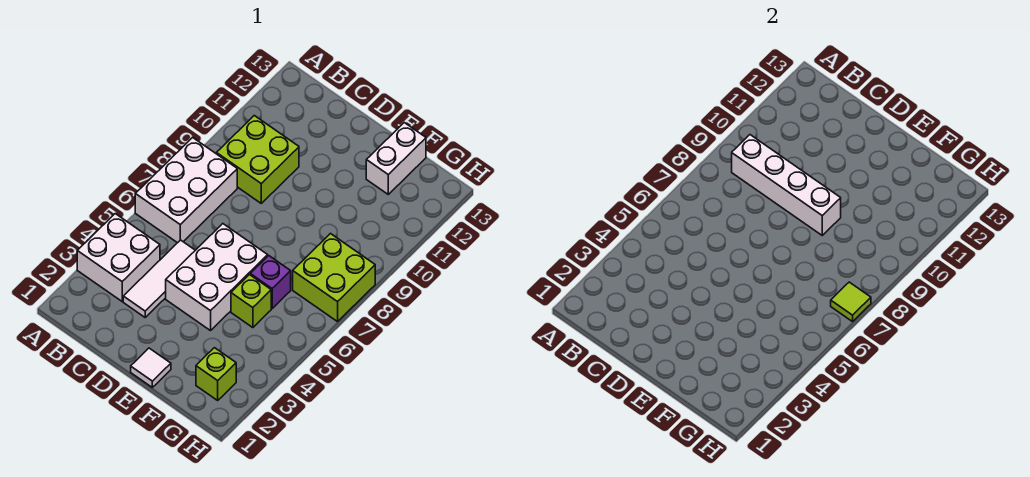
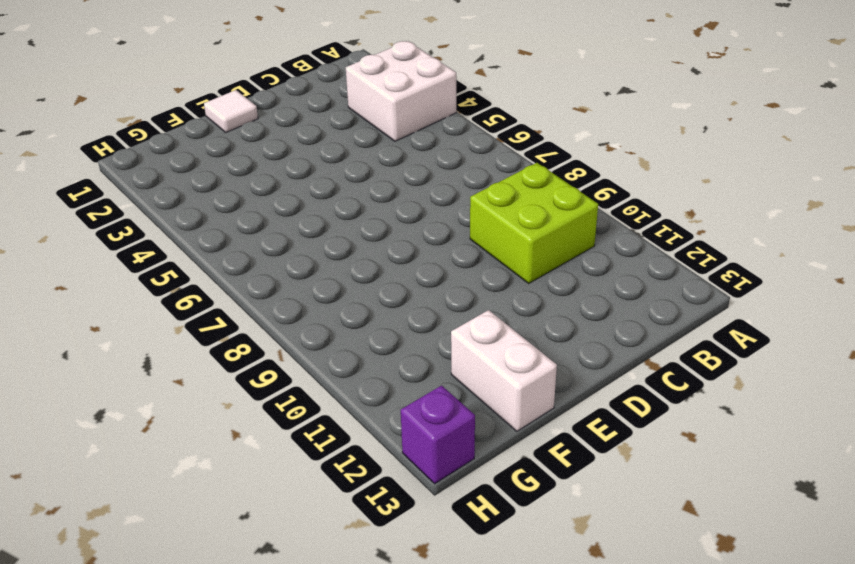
purple 1x1 brick [401,386,475,484] -> purple 1x1 brick moved to [250,256,291,308]
none -> white 2x3 brick [135,138,237,243]
none -> white 1x3 tile [123,240,195,317]
none -> white 2x3 brick [166,224,268,331]

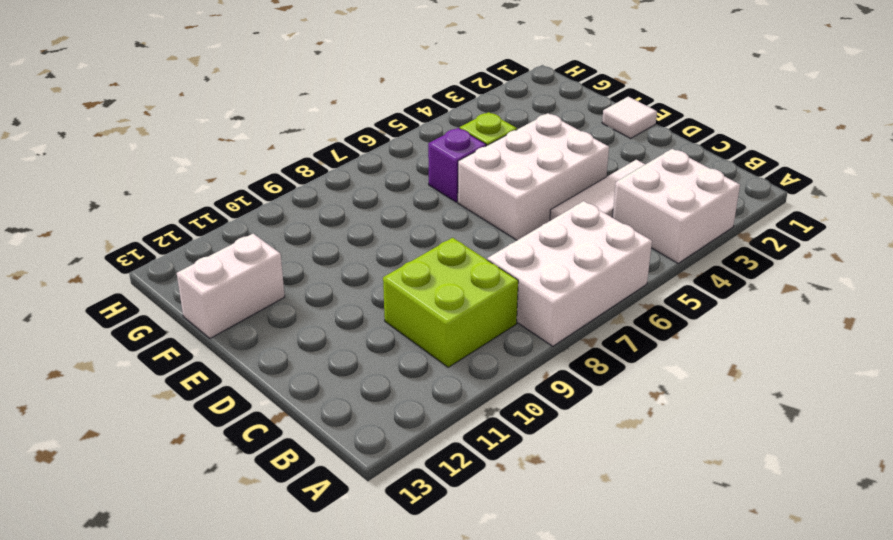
none -> lime 1x1 brick [196,348,236,400]
none -> lime 2x2 brick [293,234,375,322]
none -> white 1x4 brick [732,135,841,235]

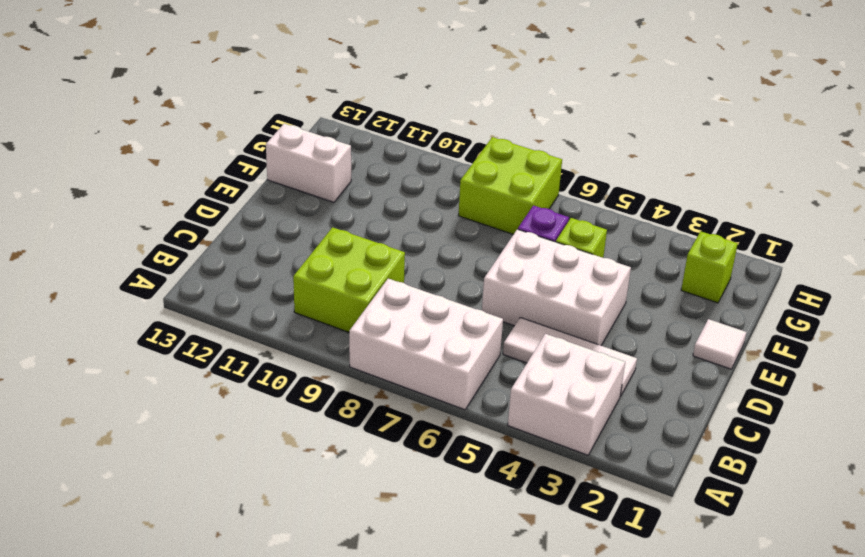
none -> white 1x4 brick [732,135,841,235]
none -> lime 1x1 tile [831,282,871,322]

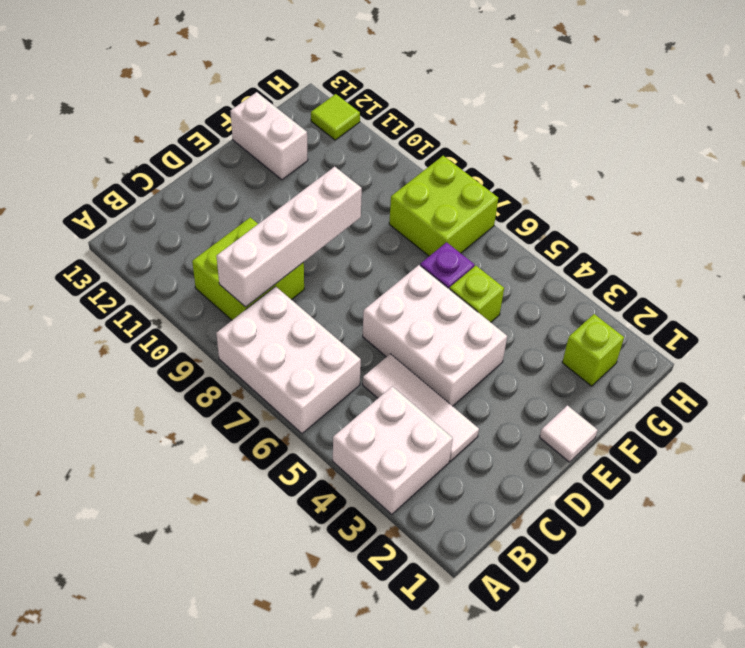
lime 1x1 tile [311,94,360,140] -> lime 1x1 tile moved to [831,282,871,322]

